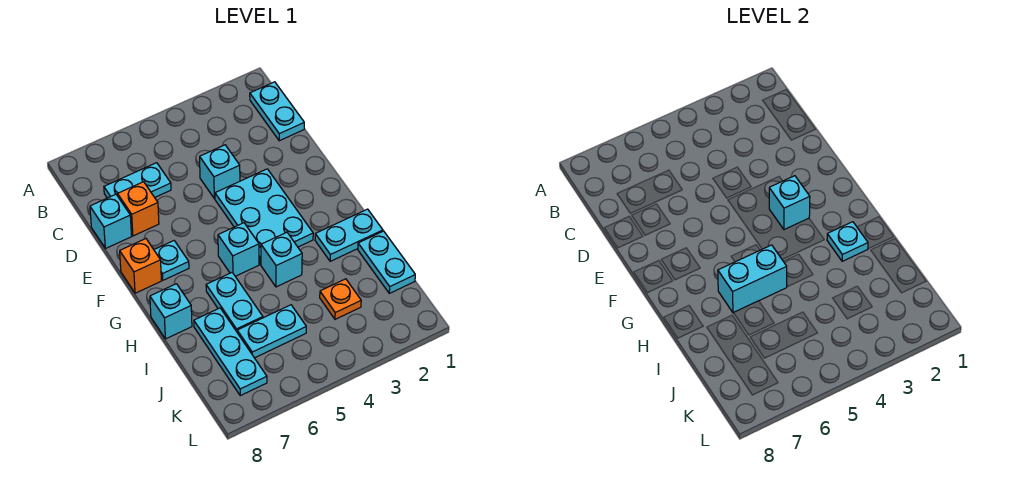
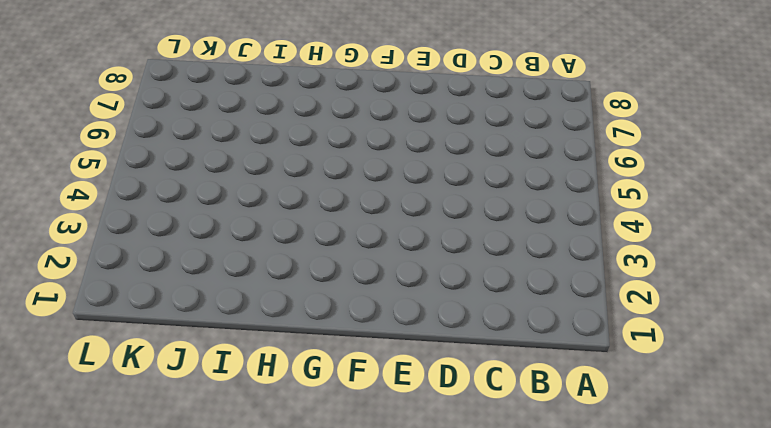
none -> cyan 1x2 plate [250,82,304,141]
none -> cyan 1x2 plate [104,163,171,198]
none -> cyan 1x1 brick [200,145,240,199]

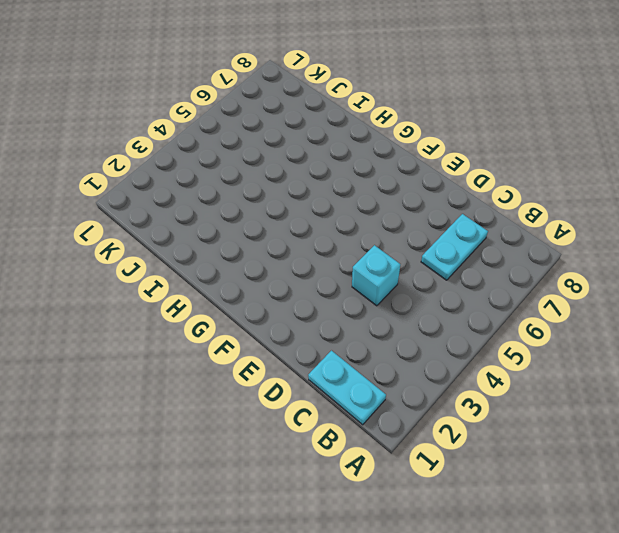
none -> orange 1x1 brick [118,182,159,236]
none -> cyan 1x1 brick [90,194,132,249]
none -> cyan 2x3 plate [215,169,313,264]

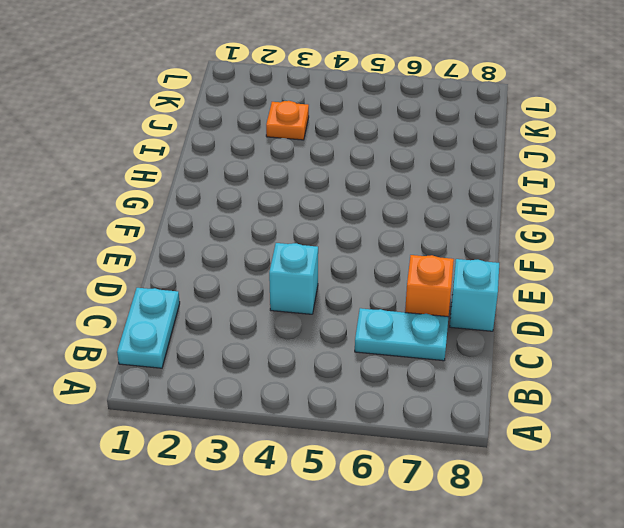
none -> cyan 2x3 plate [215,169,313,264]
none -> cyan 1x1 plate [154,241,189,280]
none -> orange 1x1 brick [120,239,161,293]

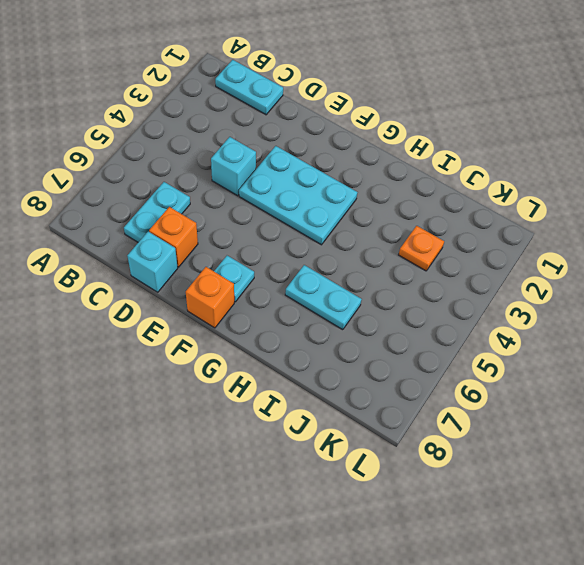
none -> cyan 1x1 brick [218,223,259,276]
none -> cyan 1x2 plate [315,209,383,261]
none -> cyan 1x1 brick [261,232,302,287]

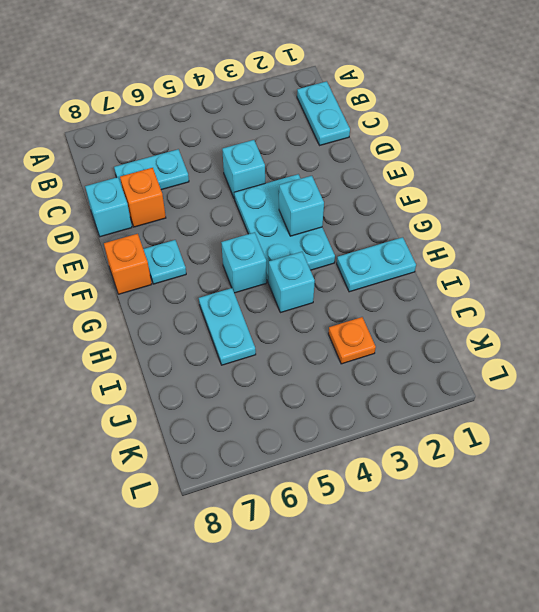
none -> cyan 1x1 brick [150,284,192,339]
none -> cyan 1x2 plate [358,231,415,293]
none -> cyan 1x3 plate [194,308,267,396]

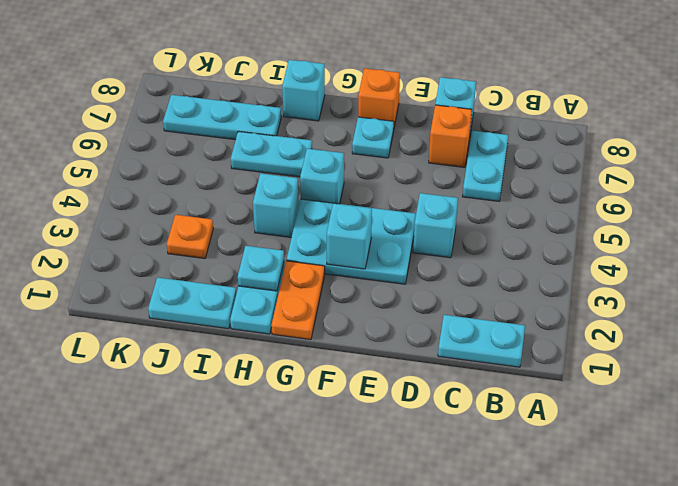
orange 1x2 plate [271,261,325,339] -> none
none -> cyan 1x2 plate [237,305,306,358]
none -> cyan 1x2 brick [718,245,787,313]

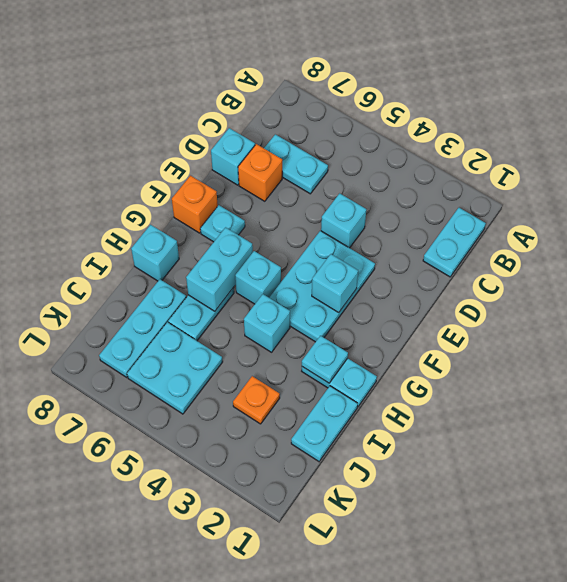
cyan 1x2 brick [186,227,253,311] -> cyan 1x2 brick turned to [718,245,787,313]
cyan 2x2 plate [127,322,223,414] -> cyan 1x2 plate [237,305,306,358]

